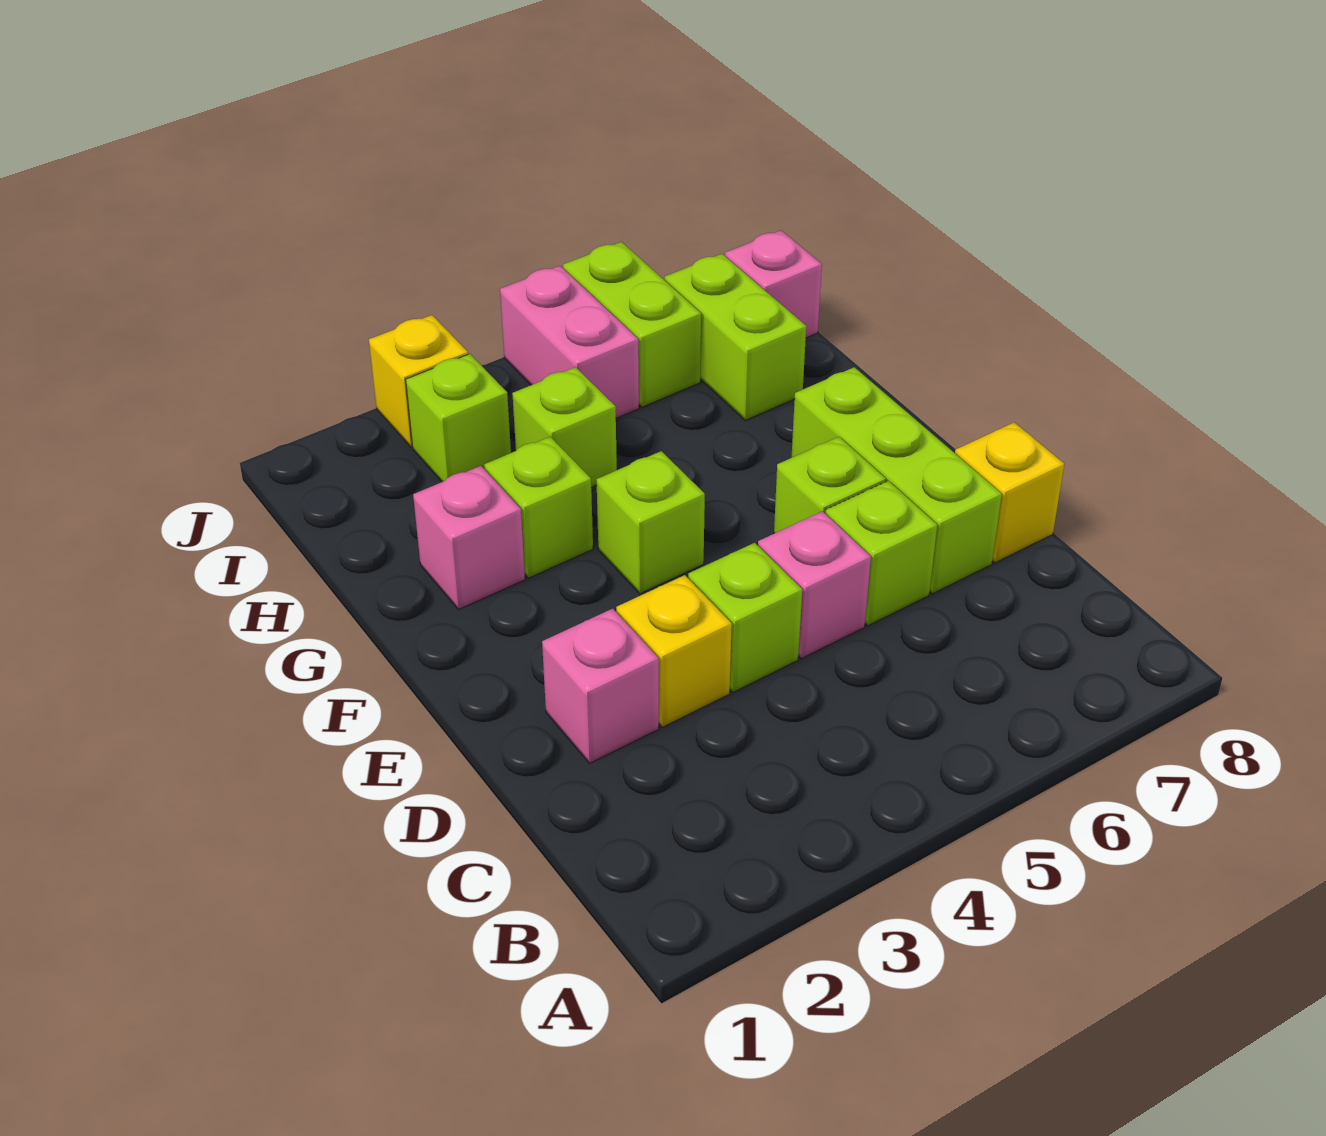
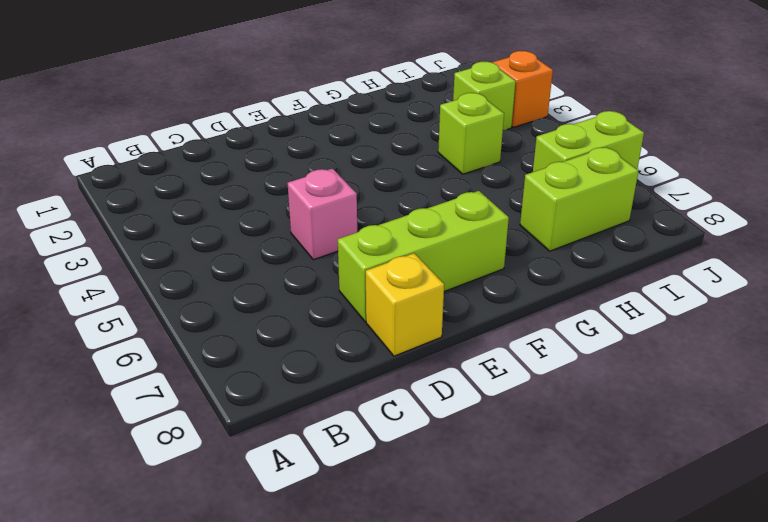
orange 1x1 brick [492,51,553,127] -> yellow 1x1 brick [369,315,468,447]
none -> pink 1x1 brick [542,609,659,763]
none -> yellow 1x1 brick [616,575,732,727]
none -> lime 1x1 brick [688,543,802,692]

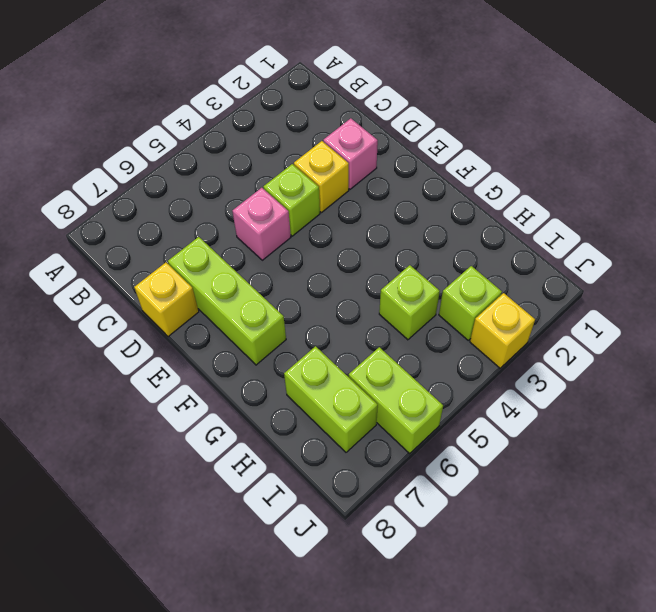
none -> lime 1x1 brick [826,481,937,626]
none -> lime 1x1 brick [774,437,886,533]
none -> lime 1x1 brick [596,451,705,594]

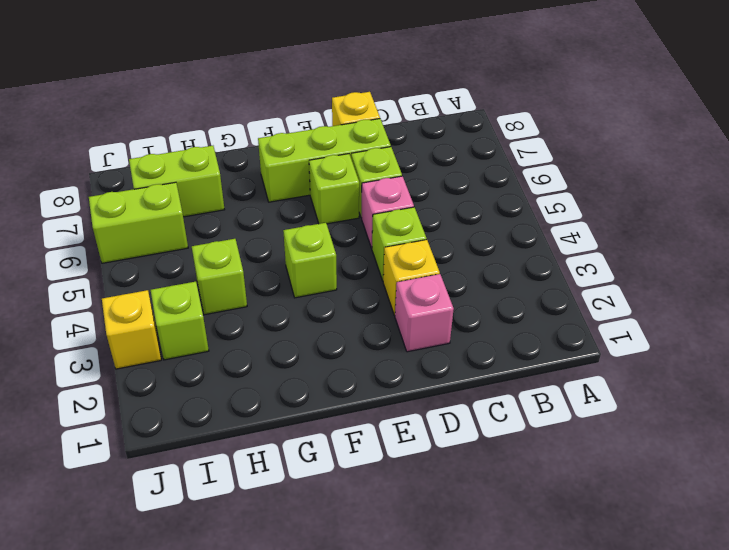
none -> pink 1x1 brick [413,466,525,610]
none -> lime 1x1 brick [484,437,593,578]
none -> pink 1x2 brick [500,266,639,418]

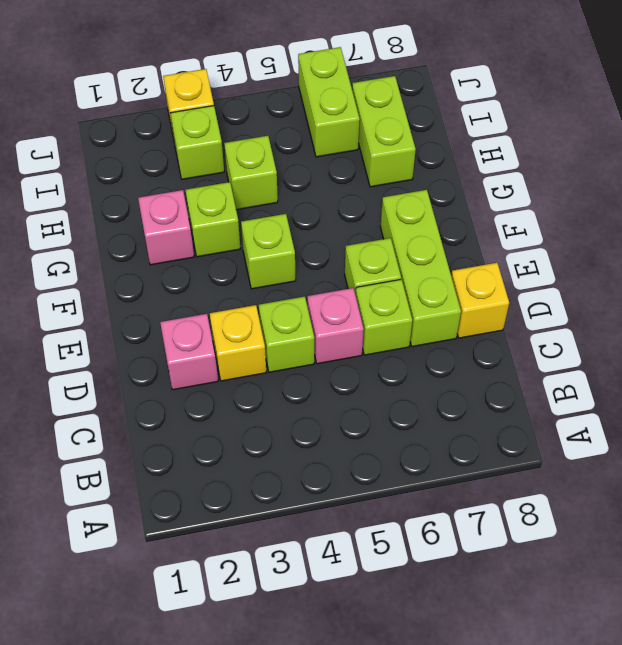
none -> pink 1x2 brick [500,266,639,418]
none -> pink 1x1 brick [725,230,822,338]

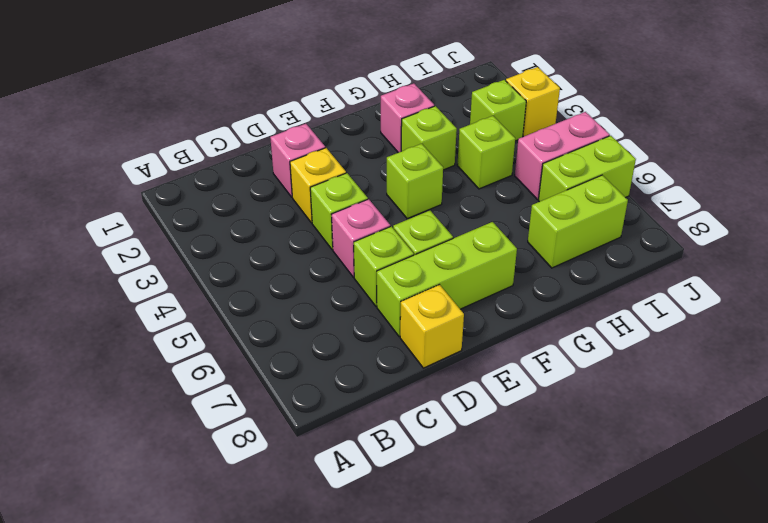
none -> pink 1x1 brick [725,230,822,338]

